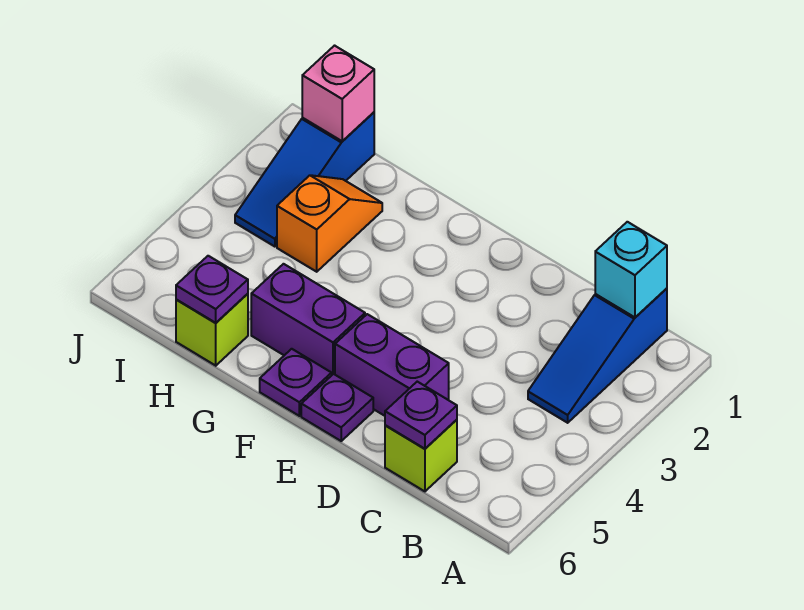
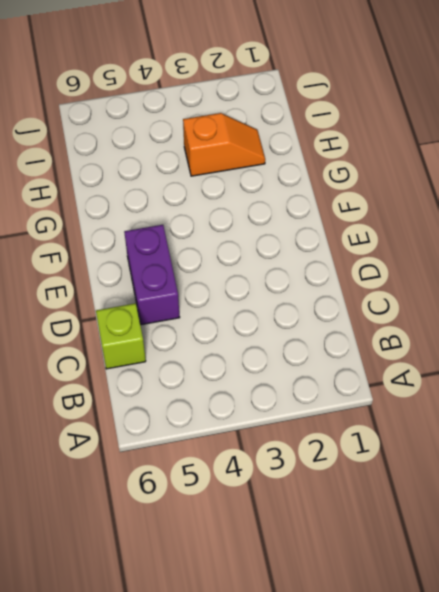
none -> blue 1x3 slope [528,288,667,423]
none -> purple 1x1 plate [301,374,373,441]
none -> purple 1x2 brick [251,264,365,375]

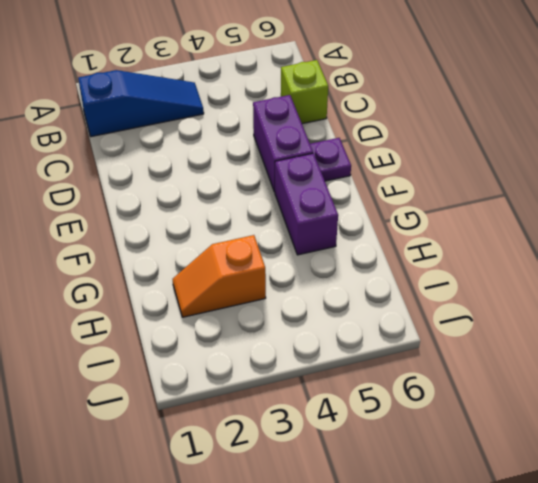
none -> purple 1x1 plate [260,349,332,416]
none -> lime 1x1 brick [176,294,248,366]
none -> blue 1x3 slope [235,112,374,247]

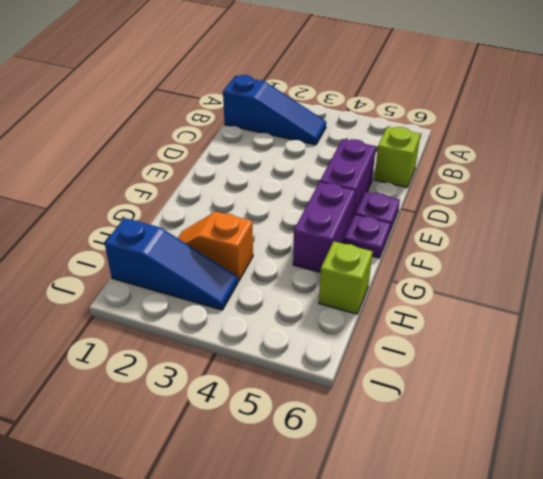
none -> cyan 1x1 brick [595,222,667,317]
none -> purple 1x1 plate [385,382,457,449]
none -> purple 1x1 plate [176,256,248,323]

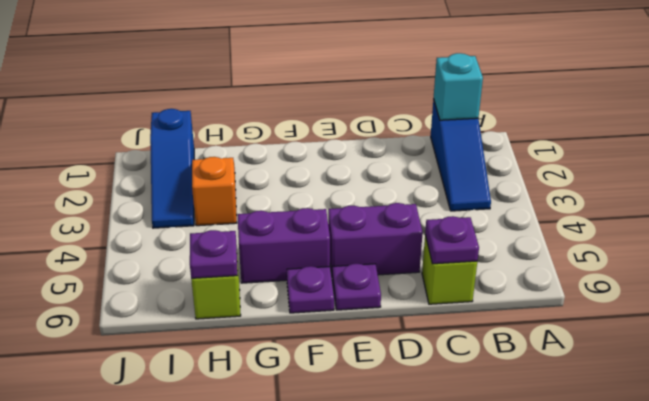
none -> pink 1x1 brick [302,46,374,141]

